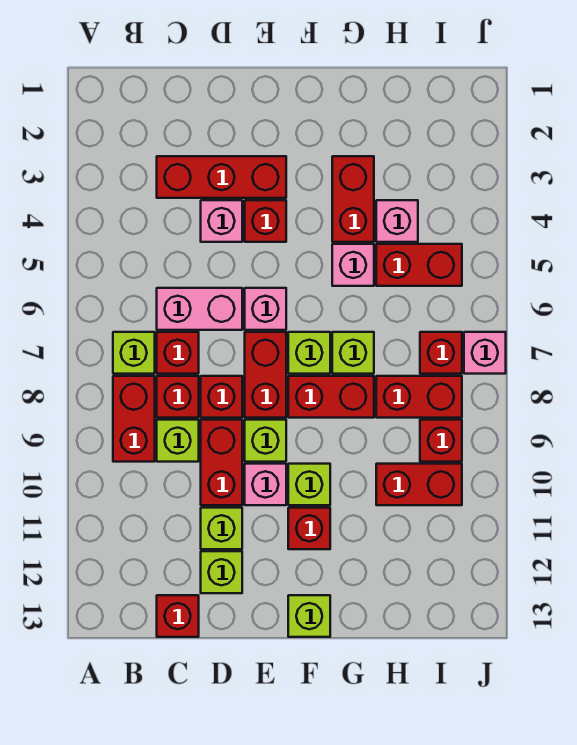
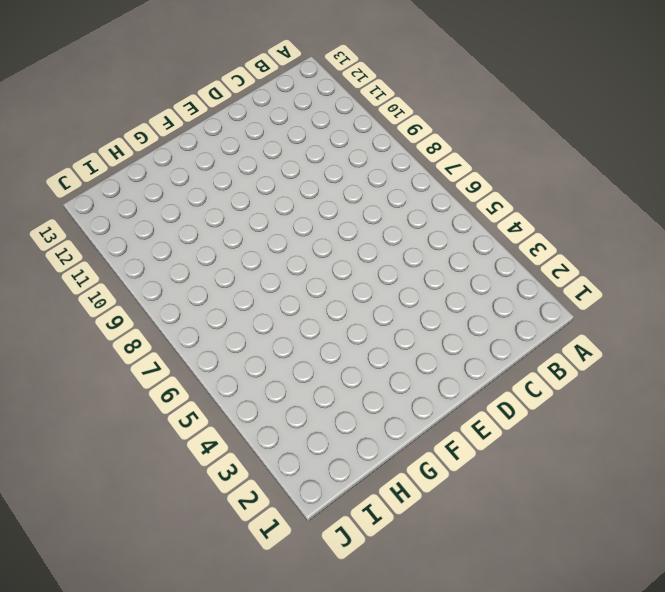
none -> lime 1x1 brick [113,332,155,374]
none -> red 1x2 brick [113,376,155,462]
none -> red 1x3 brick [157,156,286,198]
none -> pink 1x2 brick [157,288,242,330]

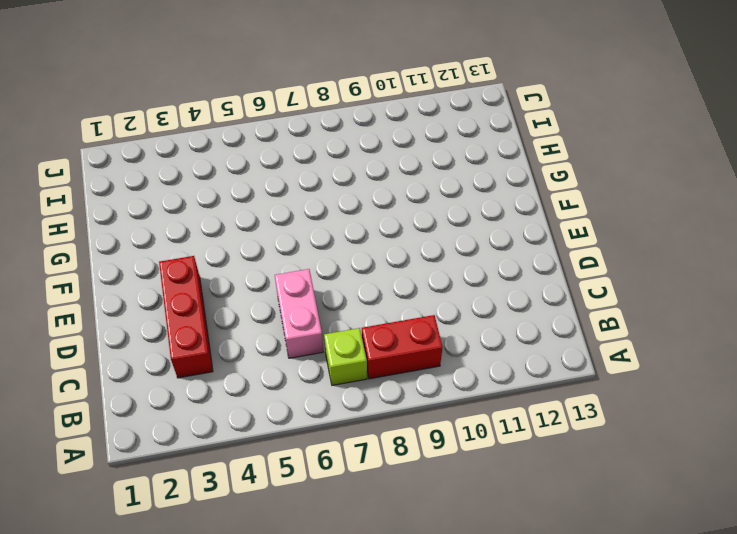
none -> red 1x1 brick [157,332,199,374]
none -> red 1x1 brick [157,376,199,418]
none -> lime 1x1 brick [157,420,199,462]
none -> red 1x1 brick [157,595,199,637]

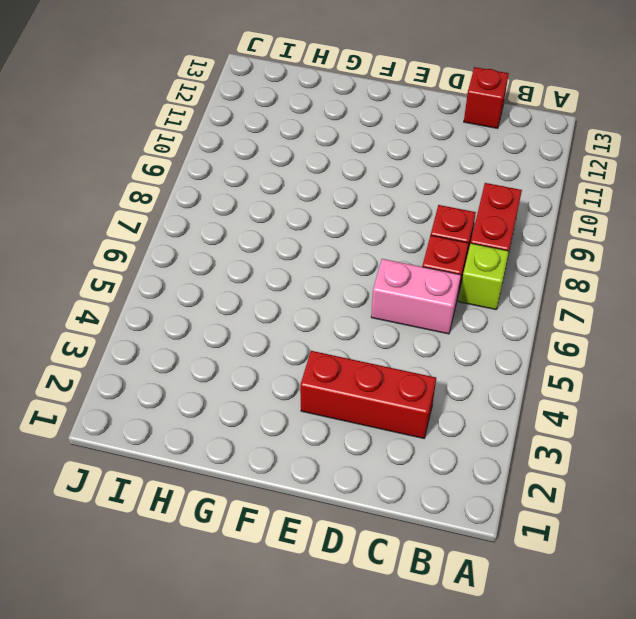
none -> lime 1x1 brick [157,420,199,462]
none -> pink 1x1 brick [201,200,242,242]
none -> red 1x1 brick [201,376,242,418]
none -> red 1x2 brick [201,420,242,505]

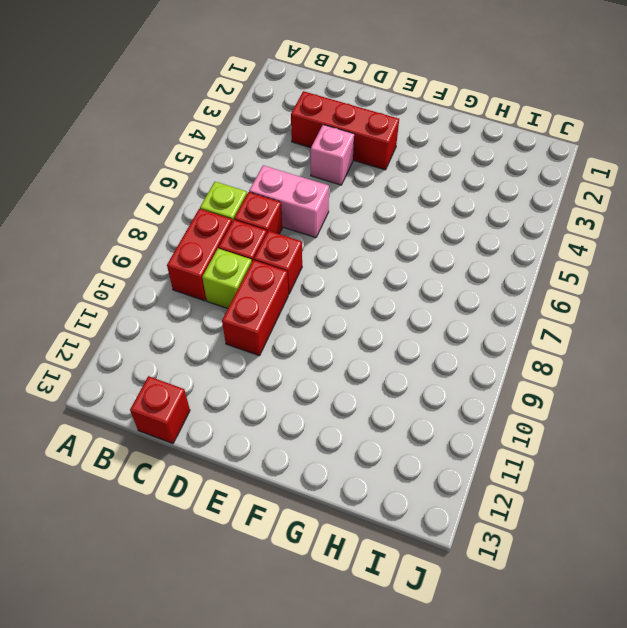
none -> lime 1x1 brick [201,508,242,549]
none -> lime 1x1 brick [201,551,242,593]
none -> red 1x1 brick [245,200,286,242]
none -> pink 1x1 brick [245,288,286,330]

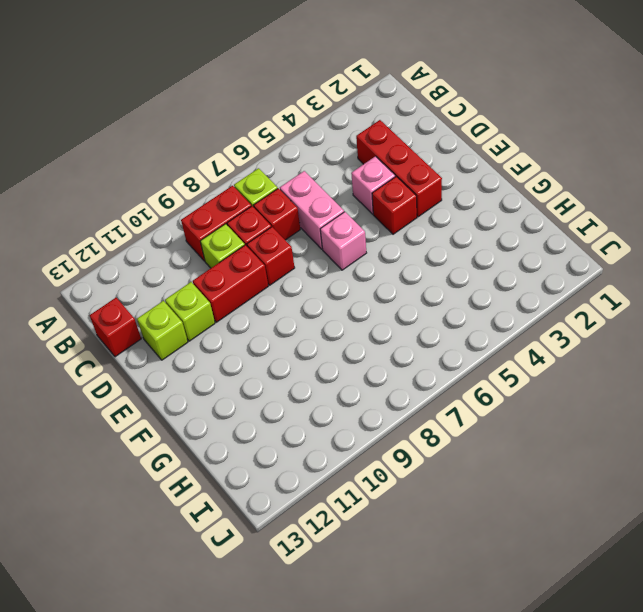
none -> red 1x2 brick [245,332,286,418]
none -> lime 1x1 brick [245,420,286,462]
none -> pink 1x1 brick [245,464,286,505]
none -> lime 1x1 brick [288,332,330,374]

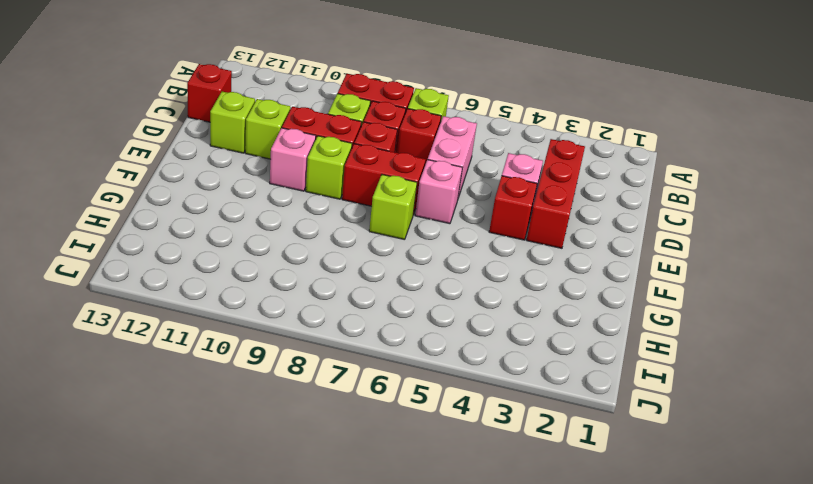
none -> red 1x2 brick [288,376,374,418]
none -> lime 1x1 brick [288,464,330,505]
none -> red 1x1 brick [288,508,330,549]
none -> lime 1x1 brick [288,595,330,637]

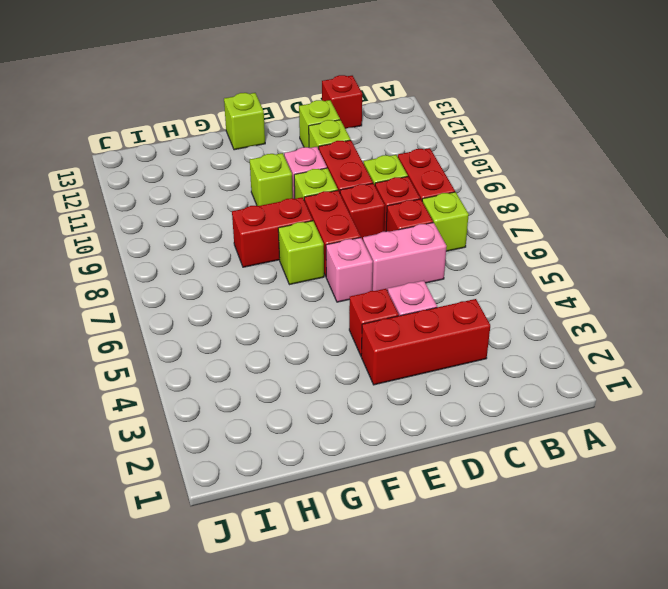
none -> red 1x1 brick [288,508,330,549]
none -> red 1x2 brick [332,156,374,242]
none -> pink 1x1 brick [332,244,374,286]
none -> lime 1x1 brick [332,332,374,374]

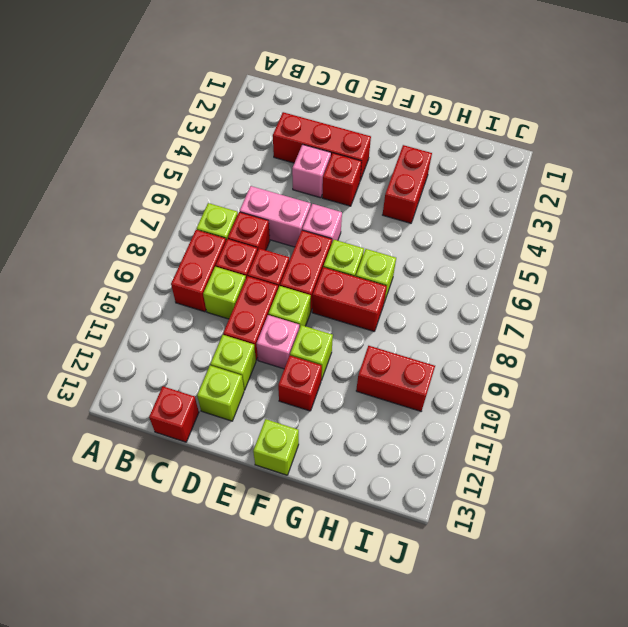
none -> pink 1x1 brick [332,244,374,286]
none -> pink 1x1 brick [376,200,418,242]
none -> red 1x2 brick [376,244,462,286]
none -> red 1x2 brick [376,376,462,418]

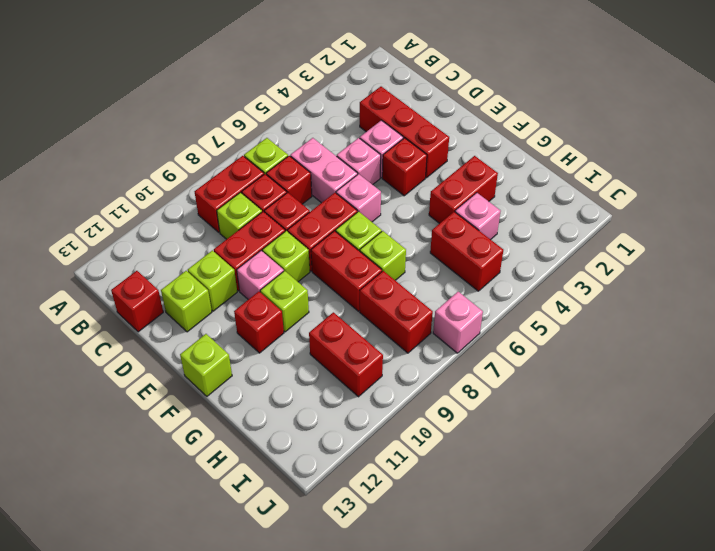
pink 1x1 brick [337,138,381,185] -> pink 1x1 brick moved to [332,244,374,286]
none -> red 1x1 brick [420,332,462,374]
none -> red 1x1 brick [420,420,462,462]

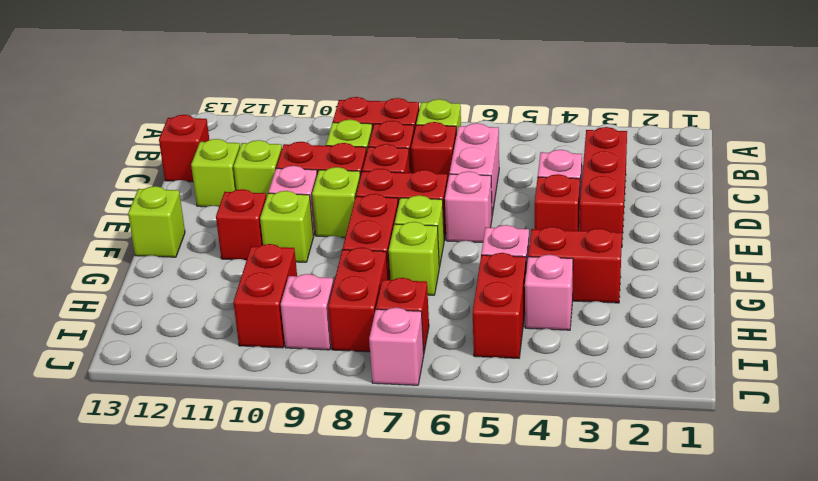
pink 1x1 brick [281,274,333,350] -> red 1x1 brick [420,420,462,462]

